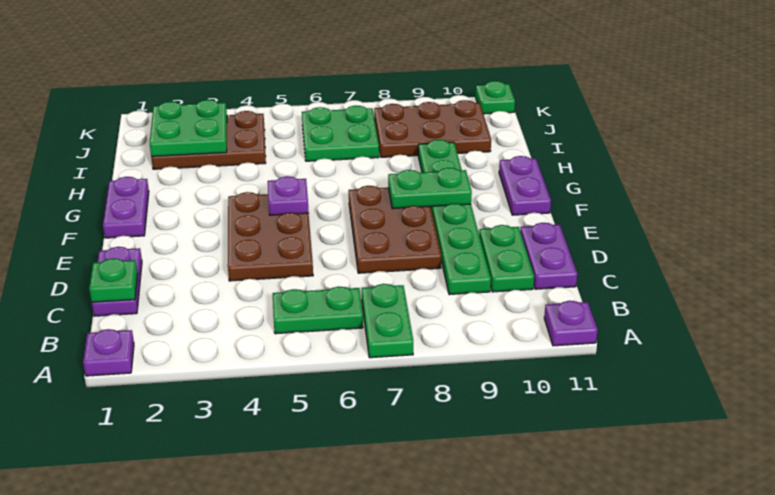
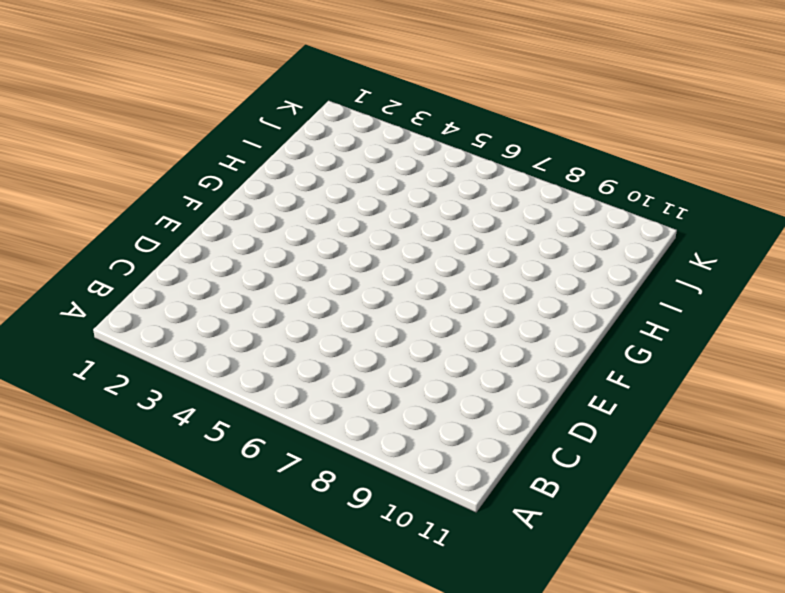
none -> purple 1x1 plate [83,329,134,376]
none -> green 1x2 plate [362,284,413,358]
none -> purple 1x1 plate [544,301,598,346]

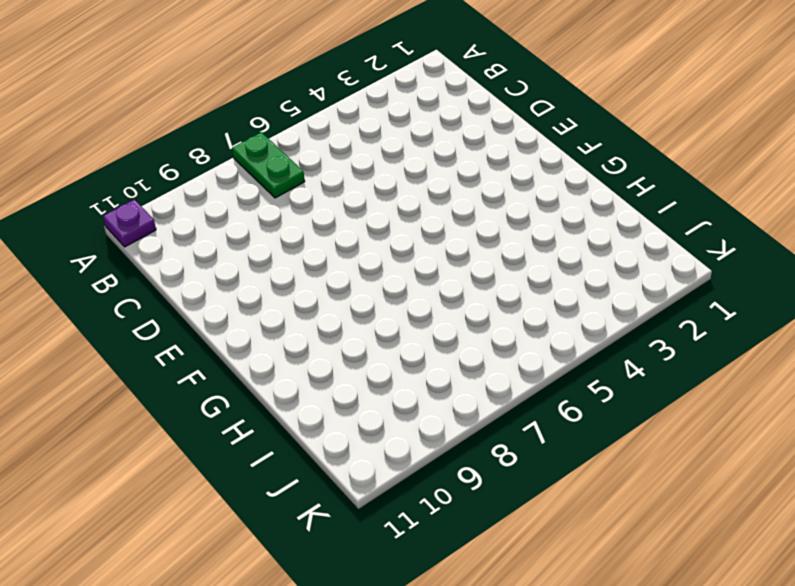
none -> purple 1x1 plate [83,329,134,376]
none -> green 1x2 plate [273,286,363,334]
none -> purple 1x2 plate [92,247,142,316]

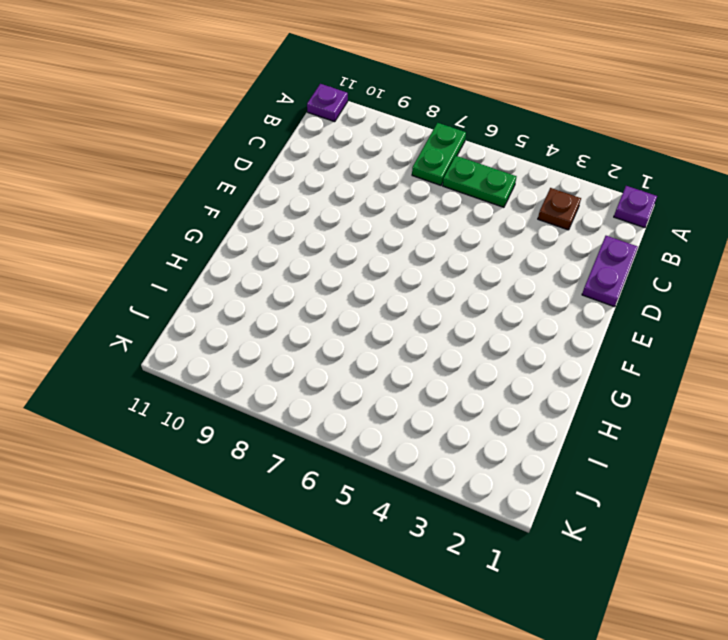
brown 1x1 plate [538,188,581,230] -> none
none -> green 1x6 plate [418,140,491,295]
none -> green 1x2 plate [479,225,534,292]
none -> purple 1x2 plate [520,223,577,289]

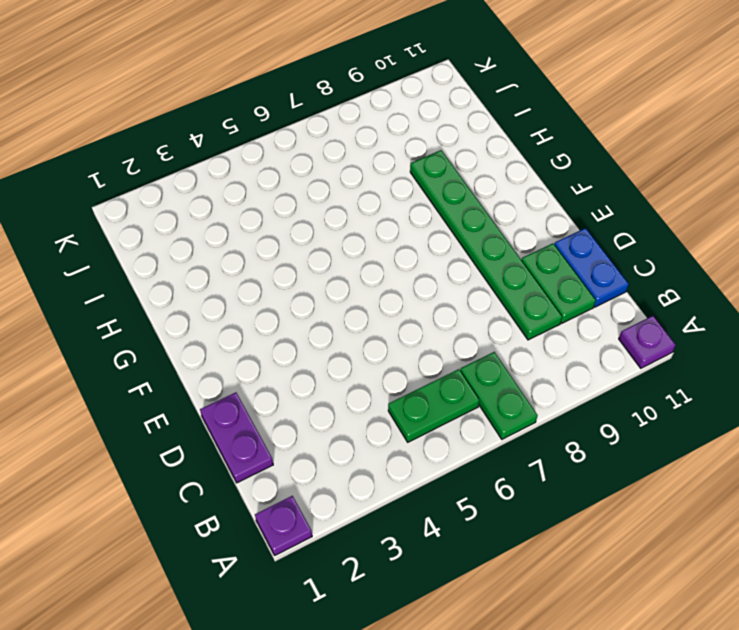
blue 1x2 plate [554,228,629,307] -> purple 1x2 plate [520,223,577,289]
none -> brown 2x3 plate [228,192,313,281]
none -> brown 2x3 plate [349,186,441,273]
none -> purple 1x2 plate [103,177,149,238]

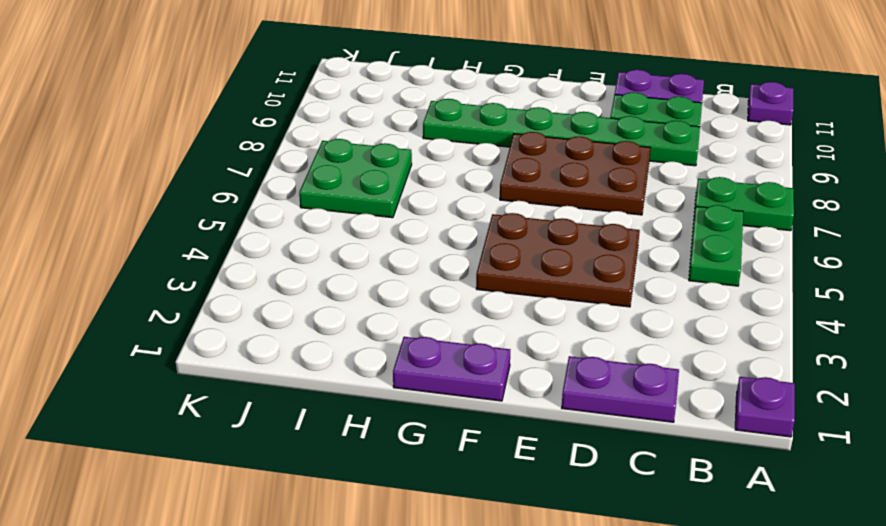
none -> purple 1x2 plate [499,156,551,215]
none -> brown 2x3 plate [151,111,266,169]
none -> brown 2x3 plate [374,100,491,157]

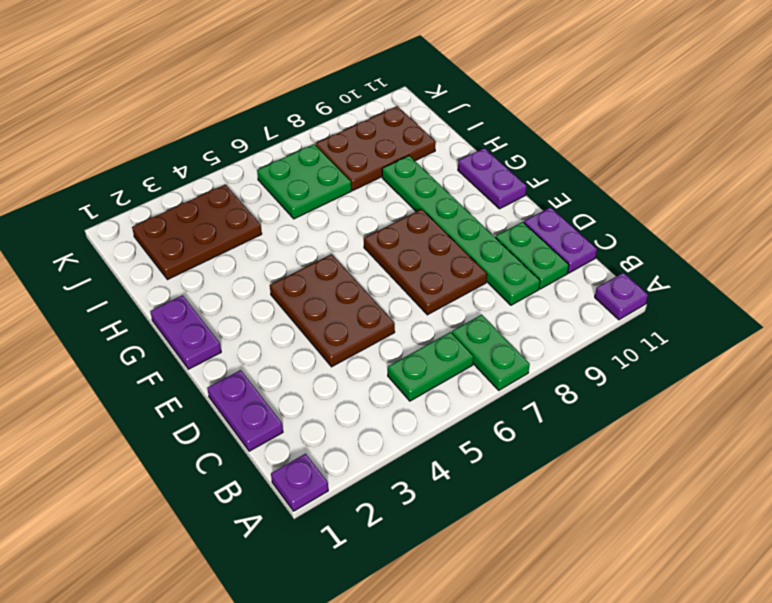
none -> green 1x1 plate [476,81,515,114]
none -> green 1x1 plate [89,258,138,302]
none -> purple 1x1 plate [268,176,309,215]

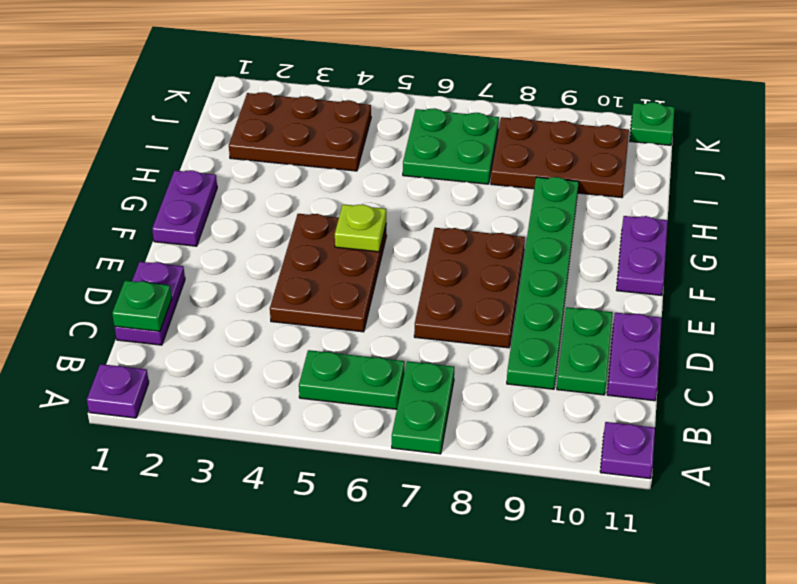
lime 1x1 plate [335,204,386,252] -> purple 1x1 plate [268,176,309,215]
none -> green 1x2 plate [388,168,472,209]
none -> green 2x2 plate [150,100,227,157]

